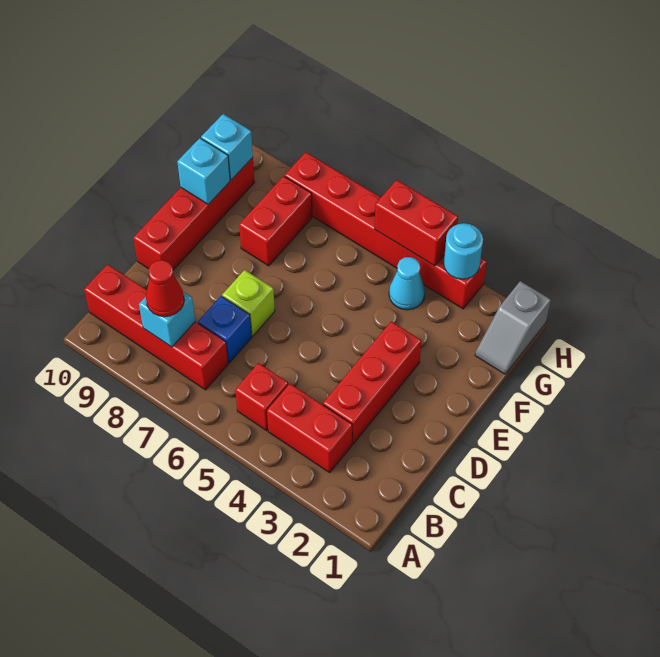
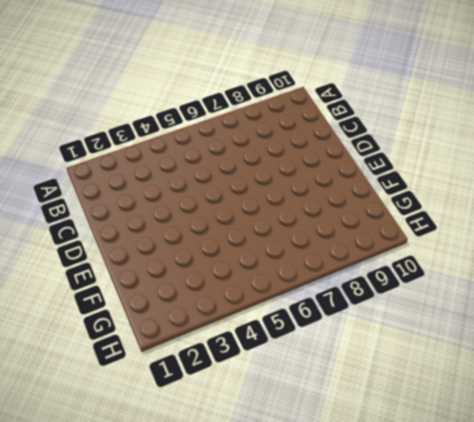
none -> red 1x2 brick [267,384,352,473]
none -> red 1x1 brick [235,363,288,431]
none -> red 1x4 brick [84,264,228,390]

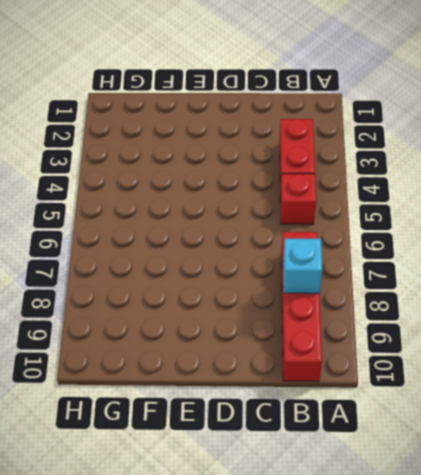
none -> red 1x3 brick [323,321,421,444]
none -> blue 1x1 brick [198,296,252,363]
none -> lime 1x1 brick [222,270,275,336]

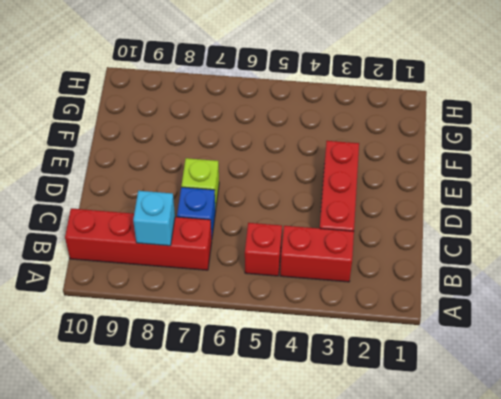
none -> red 1x4 brick [133,158,255,270]
none -> red 1x2 brick [239,176,312,266]
none -> grey 1x2 slope [475,281,551,374]

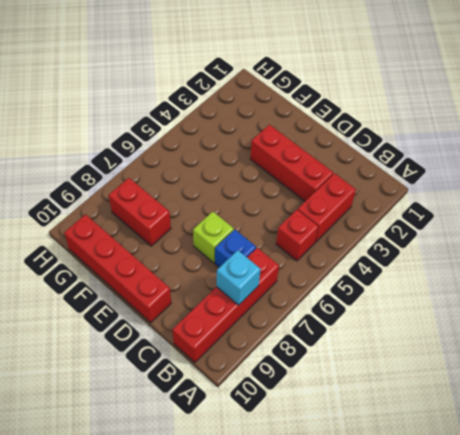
none -> grey 1x2 slope [475,281,551,374]
none -> cyan 1x1 cone [389,257,425,310]
none -> red 1x6 brick [285,152,487,309]

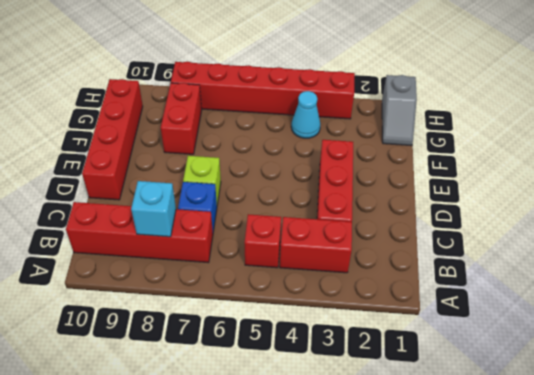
none -> cyan 1x1 brick [177,138,230,204]
none -> cyan 1x1 brick [201,114,253,180]
none -> cyan 1x1 round brick [444,223,483,279]

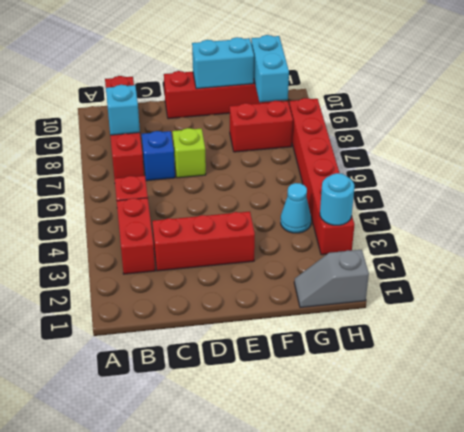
cyan 1x2 brick [192,37,254,89] -> cyan 1x1 brick [177,138,230,204]
cyan 1x2 brick [251,35,289,102] -> cyan 1x1 brick [201,114,253,180]
none -> red 1x2 brick [375,180,458,266]
none -> red 1x1 cone [146,260,184,317]

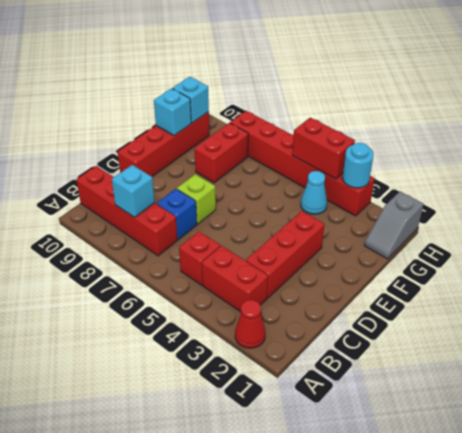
red 1x1 cone [235,300,266,348] -> red 1x1 cone moved to [146,260,184,317]

